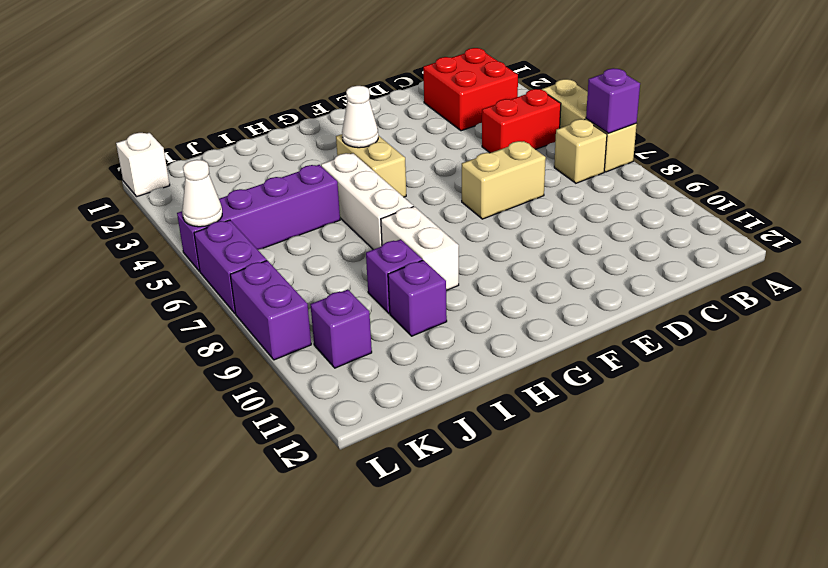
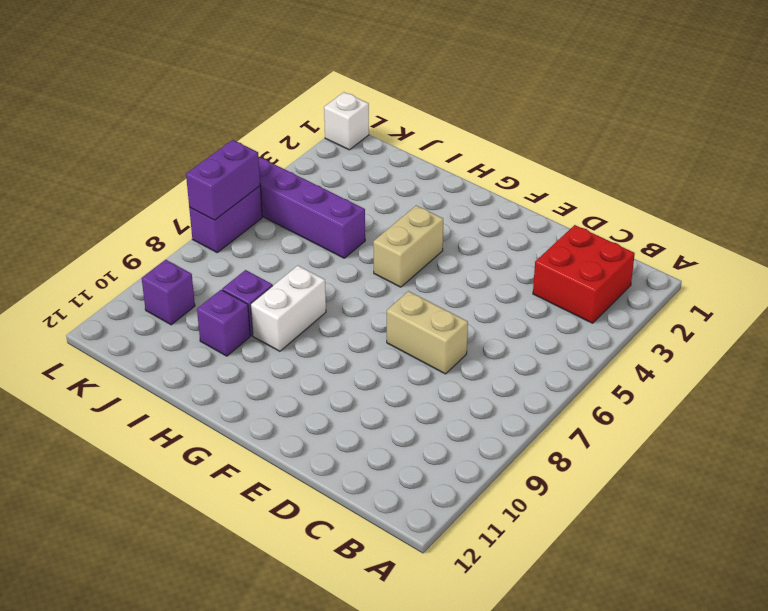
purple 1x2 brick [186,140,260,220] -> purple 1x2 brick moved to [230,261,311,360]
none -> tan 1x3 brick [542,79,637,172]
none -> red 1x2 brick [482,89,561,153]
none -> tan 1x1 brick [554,119,607,183]

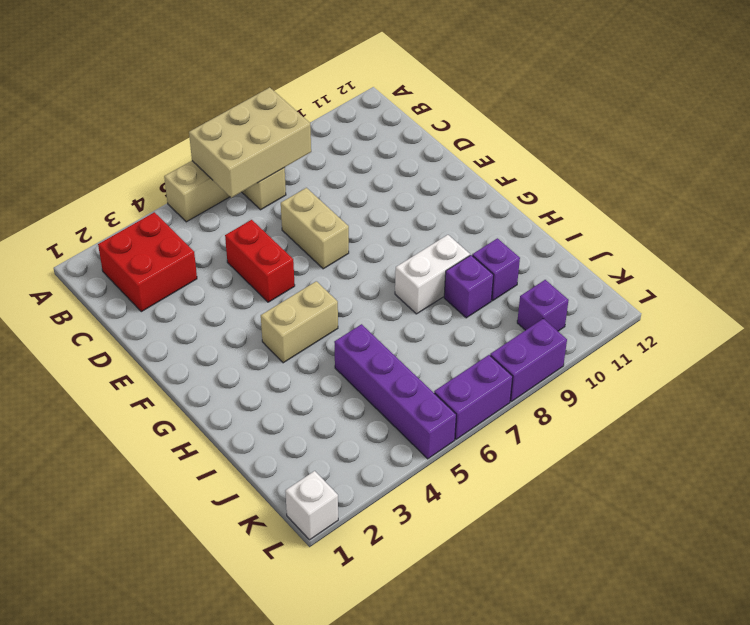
tan 2x3 brick [189,88,311,198] -> purple 1x1 brick [586,68,640,133]
red 1x2 brick [225,220,295,302] -> red 1x2 brick moved to [482,89,561,153]
none -> white 1x3 brick [321,153,413,250]
none -> white 1x1 cone [342,86,378,148]
none -> white 1x1 cone [182,160,222,227]

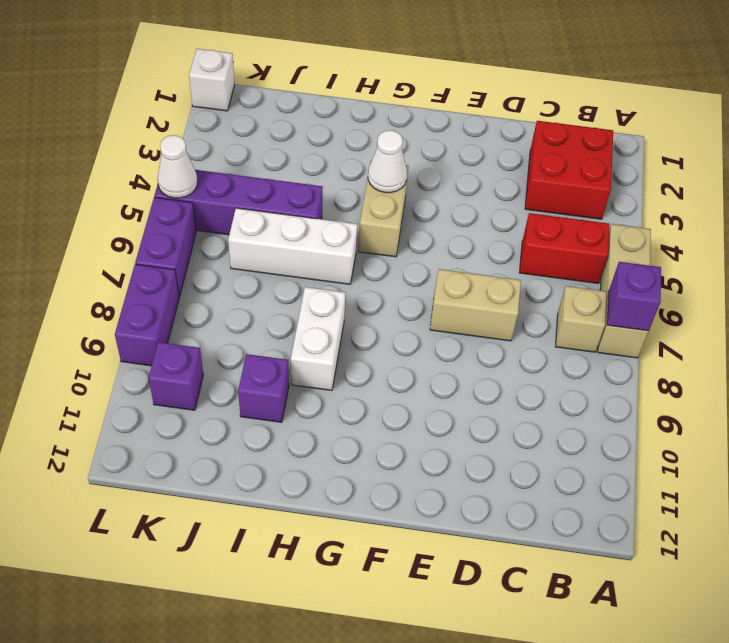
white 1x3 brick [228,208,357,284] -> white 1x3 brick turned to [321,153,413,250]
none -> purple 1x1 brick [366,239,422,313]

